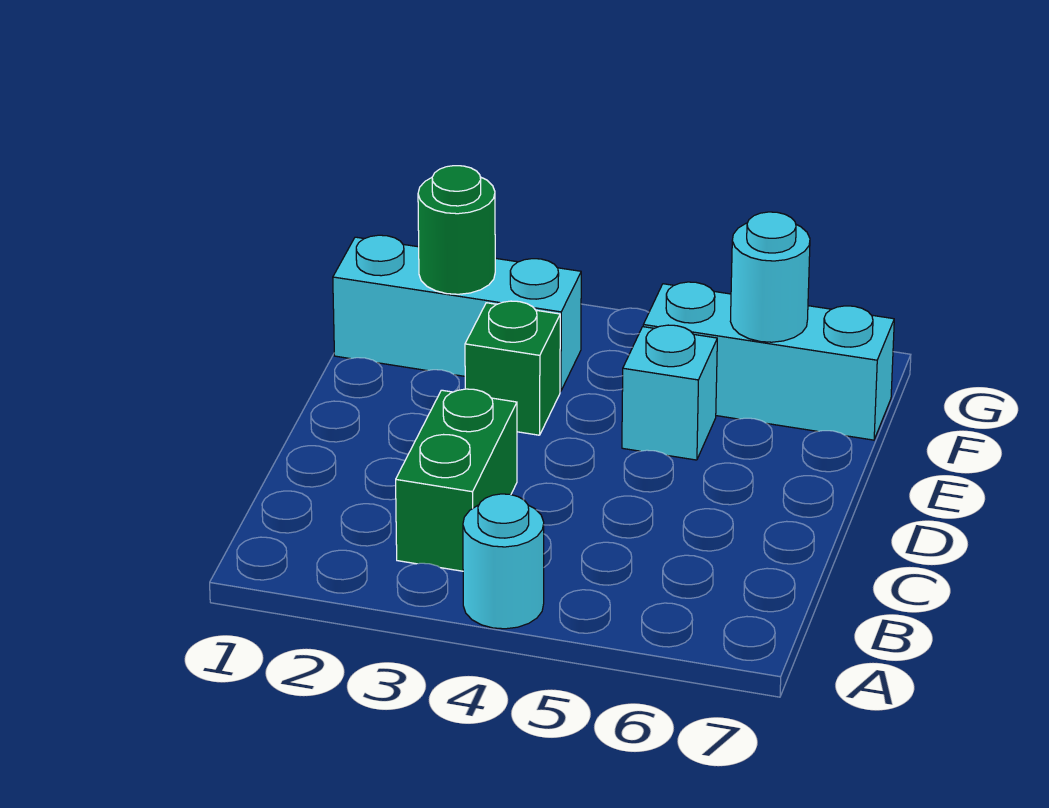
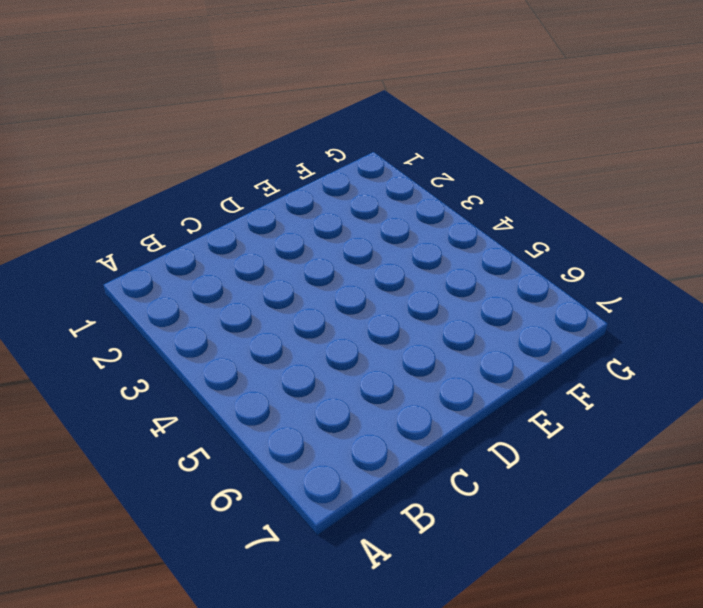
none -> cyan 1x1 round brick [463,494,544,629]
none -> green 1x2 brick [396,389,517,571]

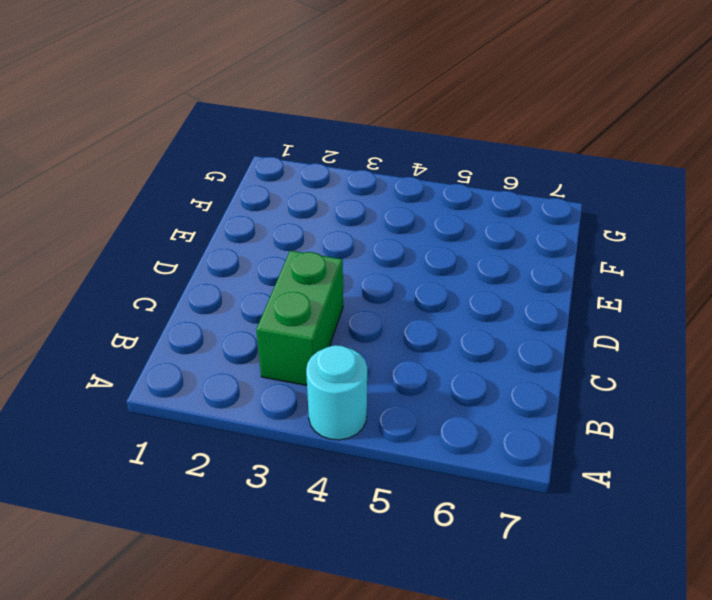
none -> green 1x1 brick [465,301,560,435]
none -> cyan 1x1 brick [622,325,717,460]

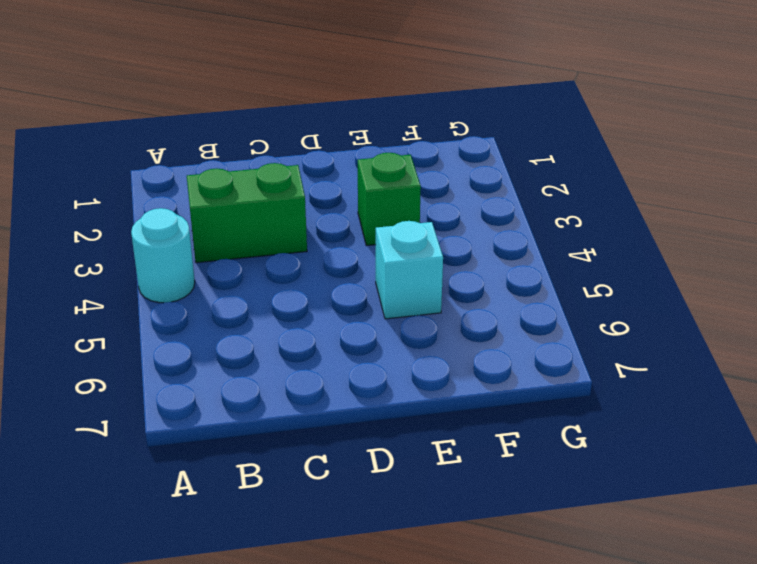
none -> cyan 1x3 brick [333,235,581,391]
none -> cyan 1x3 brick [643,282,894,440]

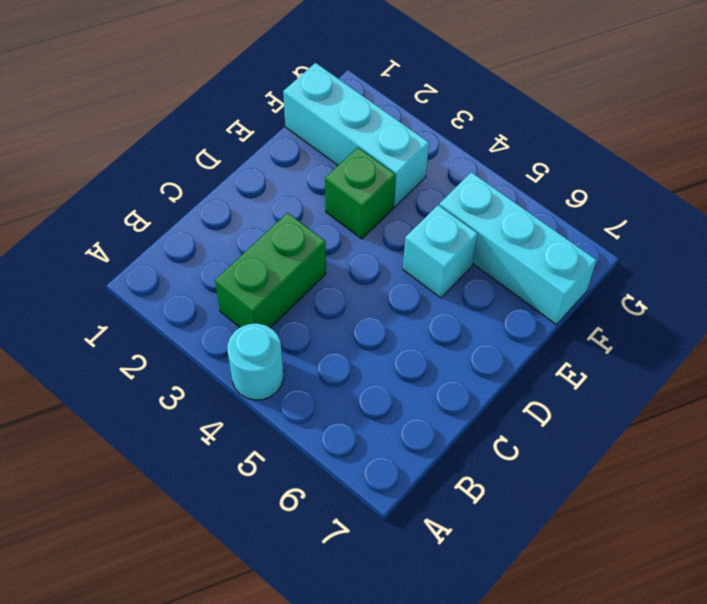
none -> green 1x1 round brick [418,166,495,294]
none -> cyan 1x1 round brick [730,212,810,342]

